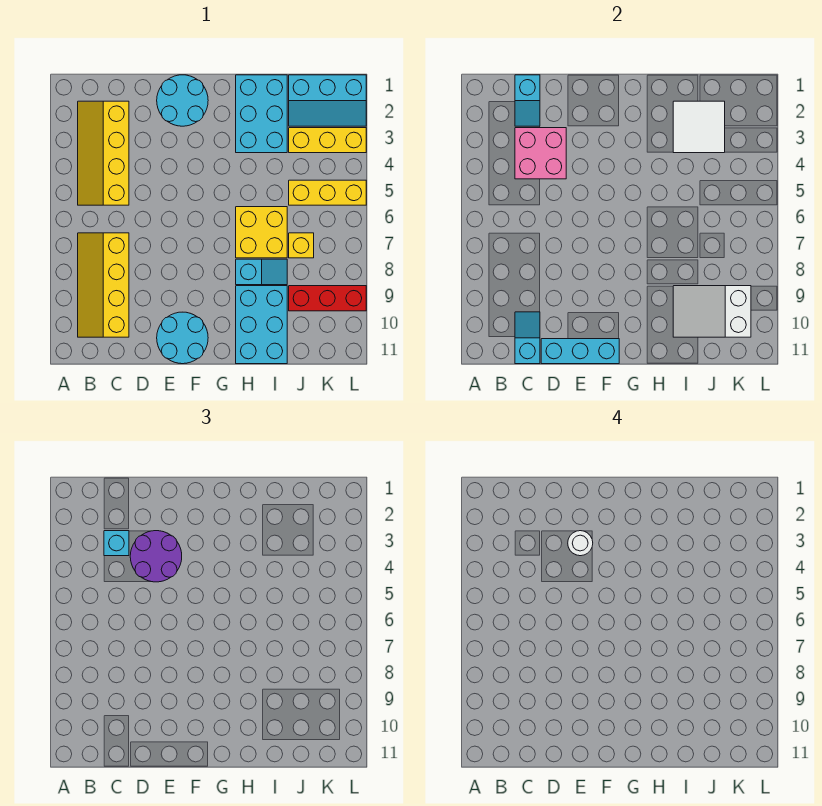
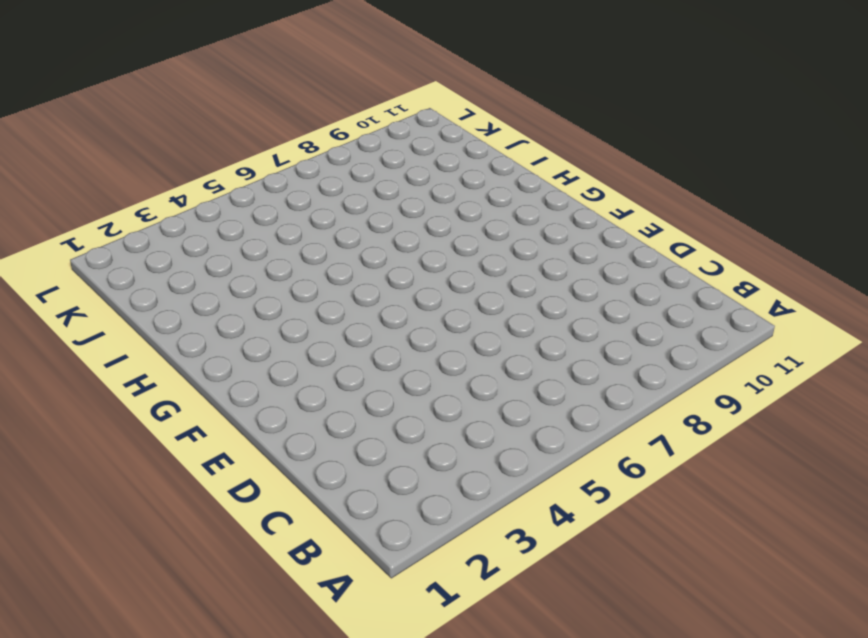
none -> yellow 2x4 slope [78,101,129,205]
none -> yellow 2x4 slope [78,233,129,337]
none -> cyan 2x2 round brick [157,75,208,126]

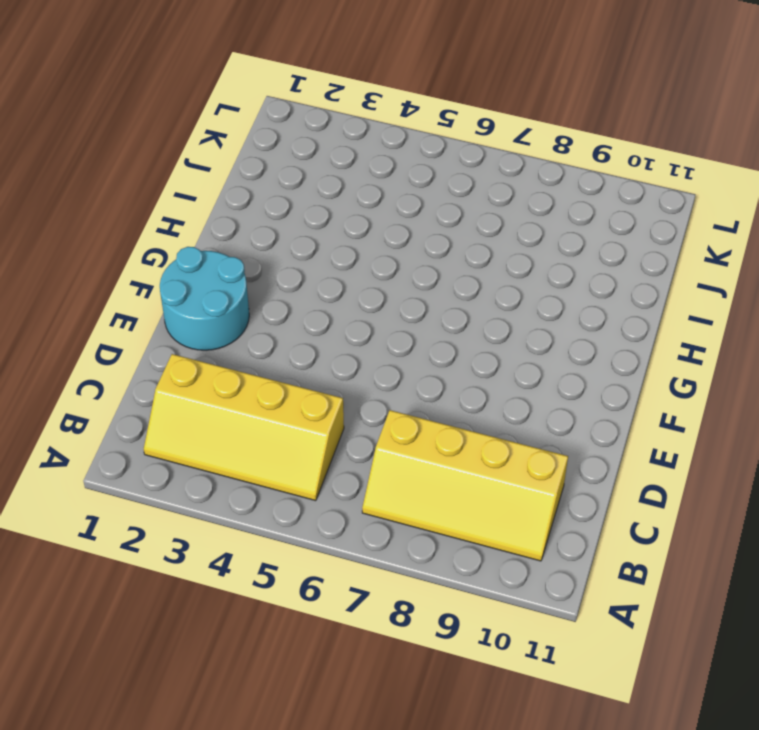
none -> cyan 2x2 round brick [157,312,208,364]
none -> cyan 2x3 brick [236,75,287,153]
none -> yellow 2x2 brick [236,207,287,258]

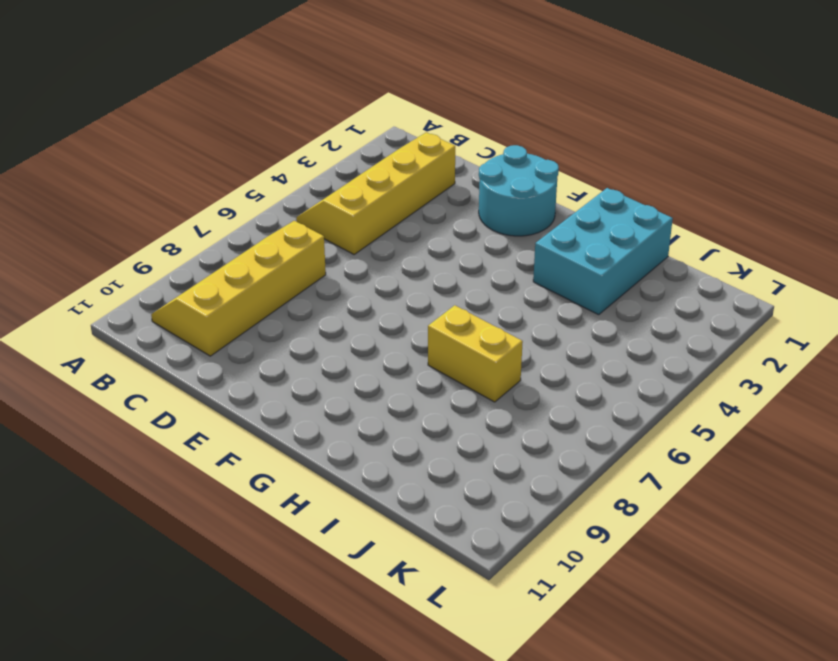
yellow 1x2 brick [428,305,523,402] -> yellow 2x2 brick [236,207,287,258]
none -> cyan 2x2 round brick [157,312,208,364]
none -> cyan 1x2 slope [236,259,287,285]
none -> cyan 2x3 brick [236,286,287,364]

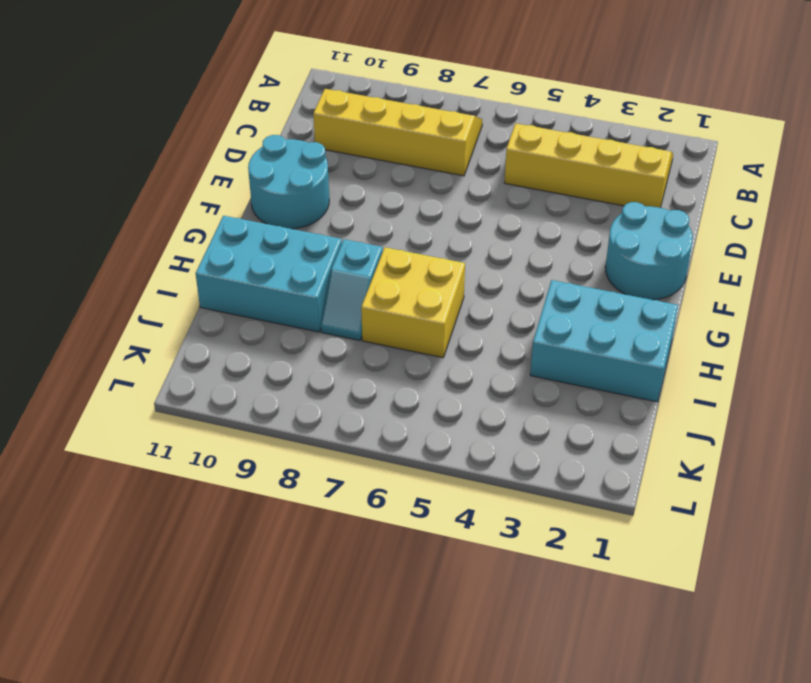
none -> cyan 2x3 slope [289,75,366,126]
none -> yellow 1x3 brick [289,128,366,153]
none -> yellow 1x3 brick [289,180,366,205]

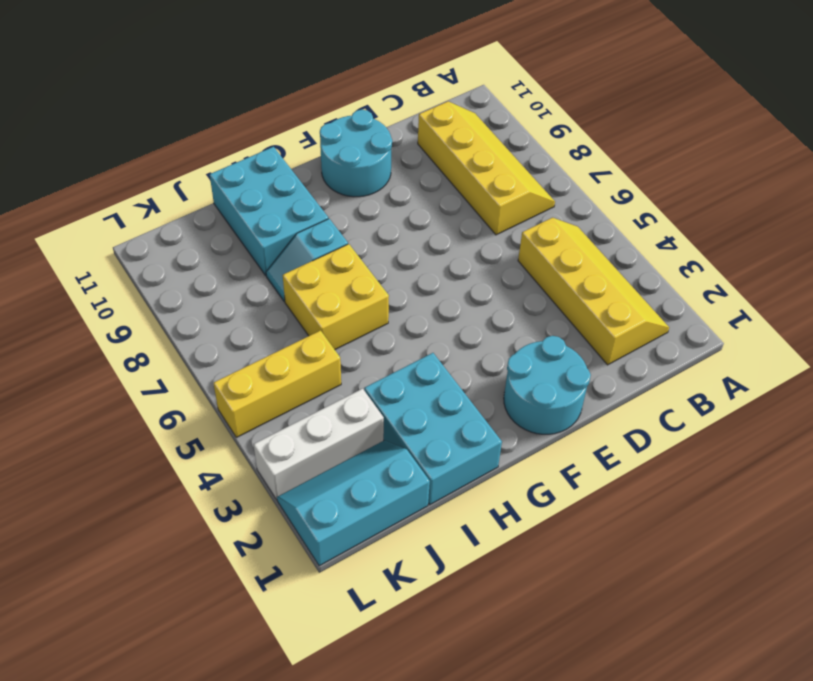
white 1x3 brick [254,389,384,500] -> yellow 1x3 brick [289,128,366,153]
none -> yellow 1x1 brick [289,233,314,258]
none -> red 1x3 brick [289,286,366,311]
none -> cyan 1x2 slope [515,75,540,126]

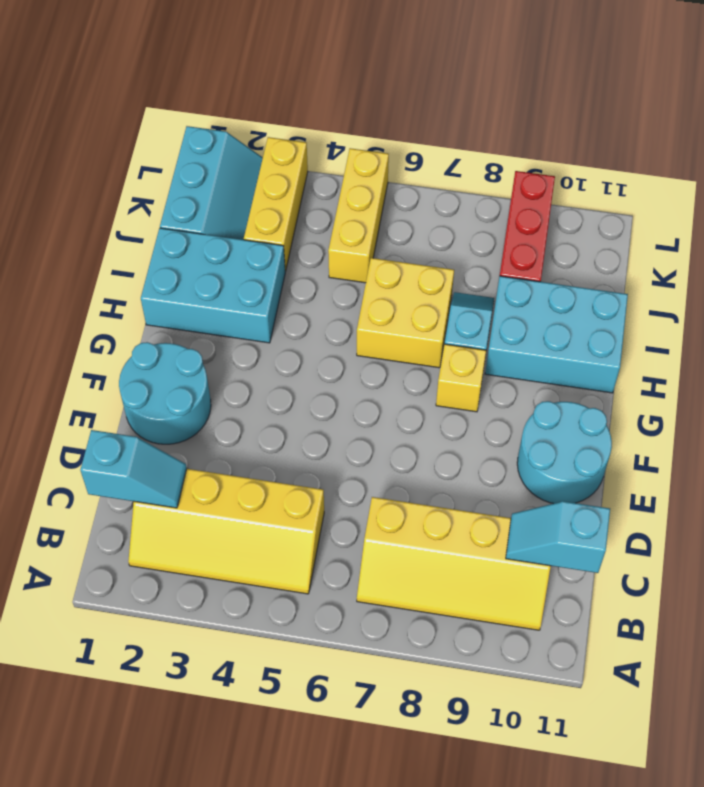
yellow 1x1 brick [436,344,486,412] -> yellow 1x1 brick moved to [289,233,314,258]
none -> pink 2x2 brick [515,128,566,179]
none -> cyan 1x3 brick [541,339,619,364]
none -> white 2x2 tile [673,101,725,153]

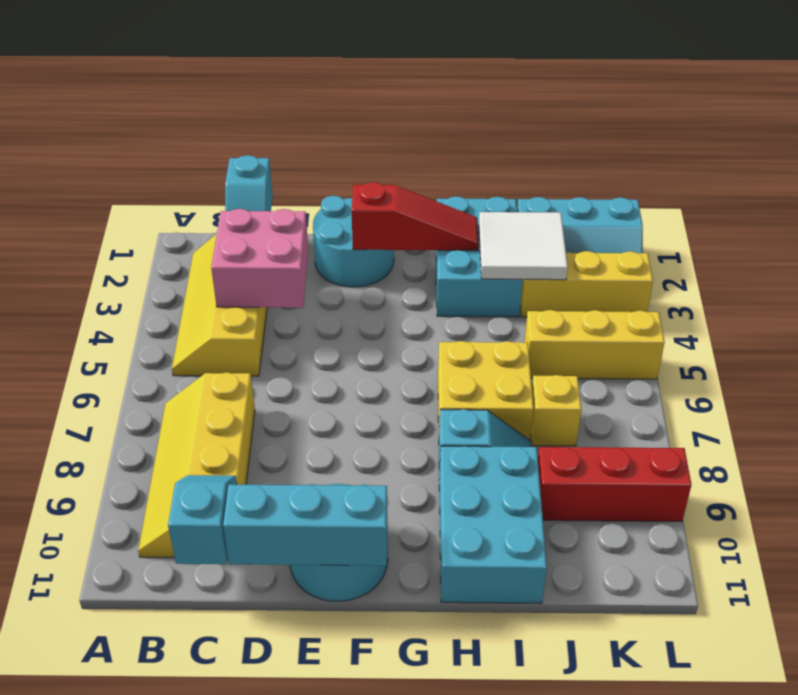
red 1x3 slope [352,182,478,250] -> none
none -> white 2x3 slope [673,286,751,337]
none -> cyan 1x1 brick [104,531,129,556]
none -> purple 2x2 round brick [130,531,182,582]

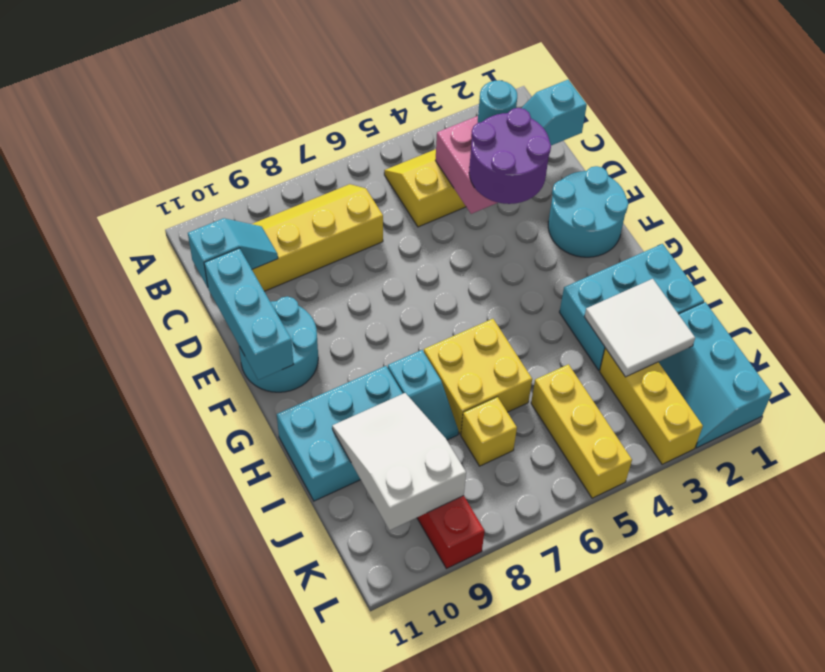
cyan 1x1 round brick [478,80,517,123] -> cyan 1x1 brick [104,531,129,556]
none -> white 1x1 round brick [568,531,593,556]

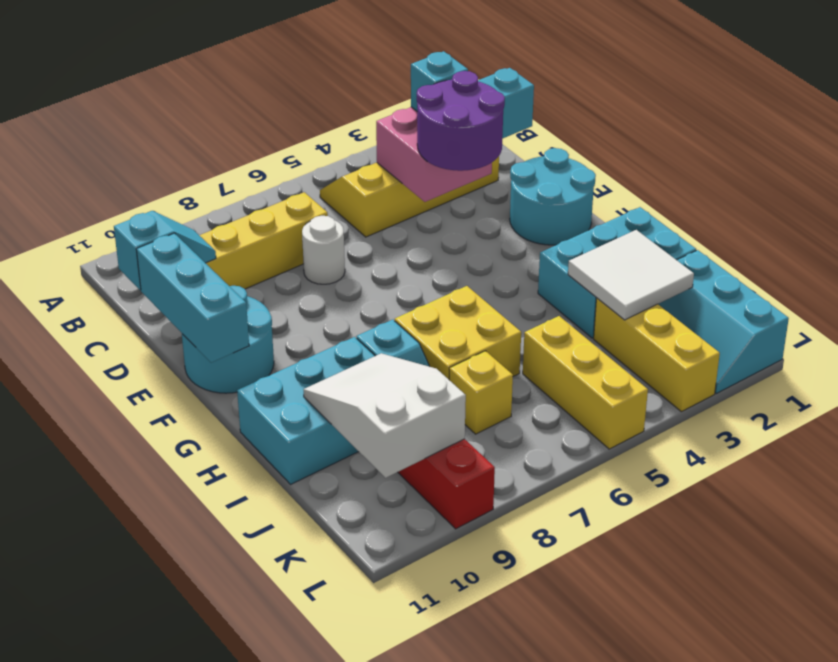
white 1x1 round brick [302,216,345,284] -> white 1x1 round brick moved to [568,531,593,556]

